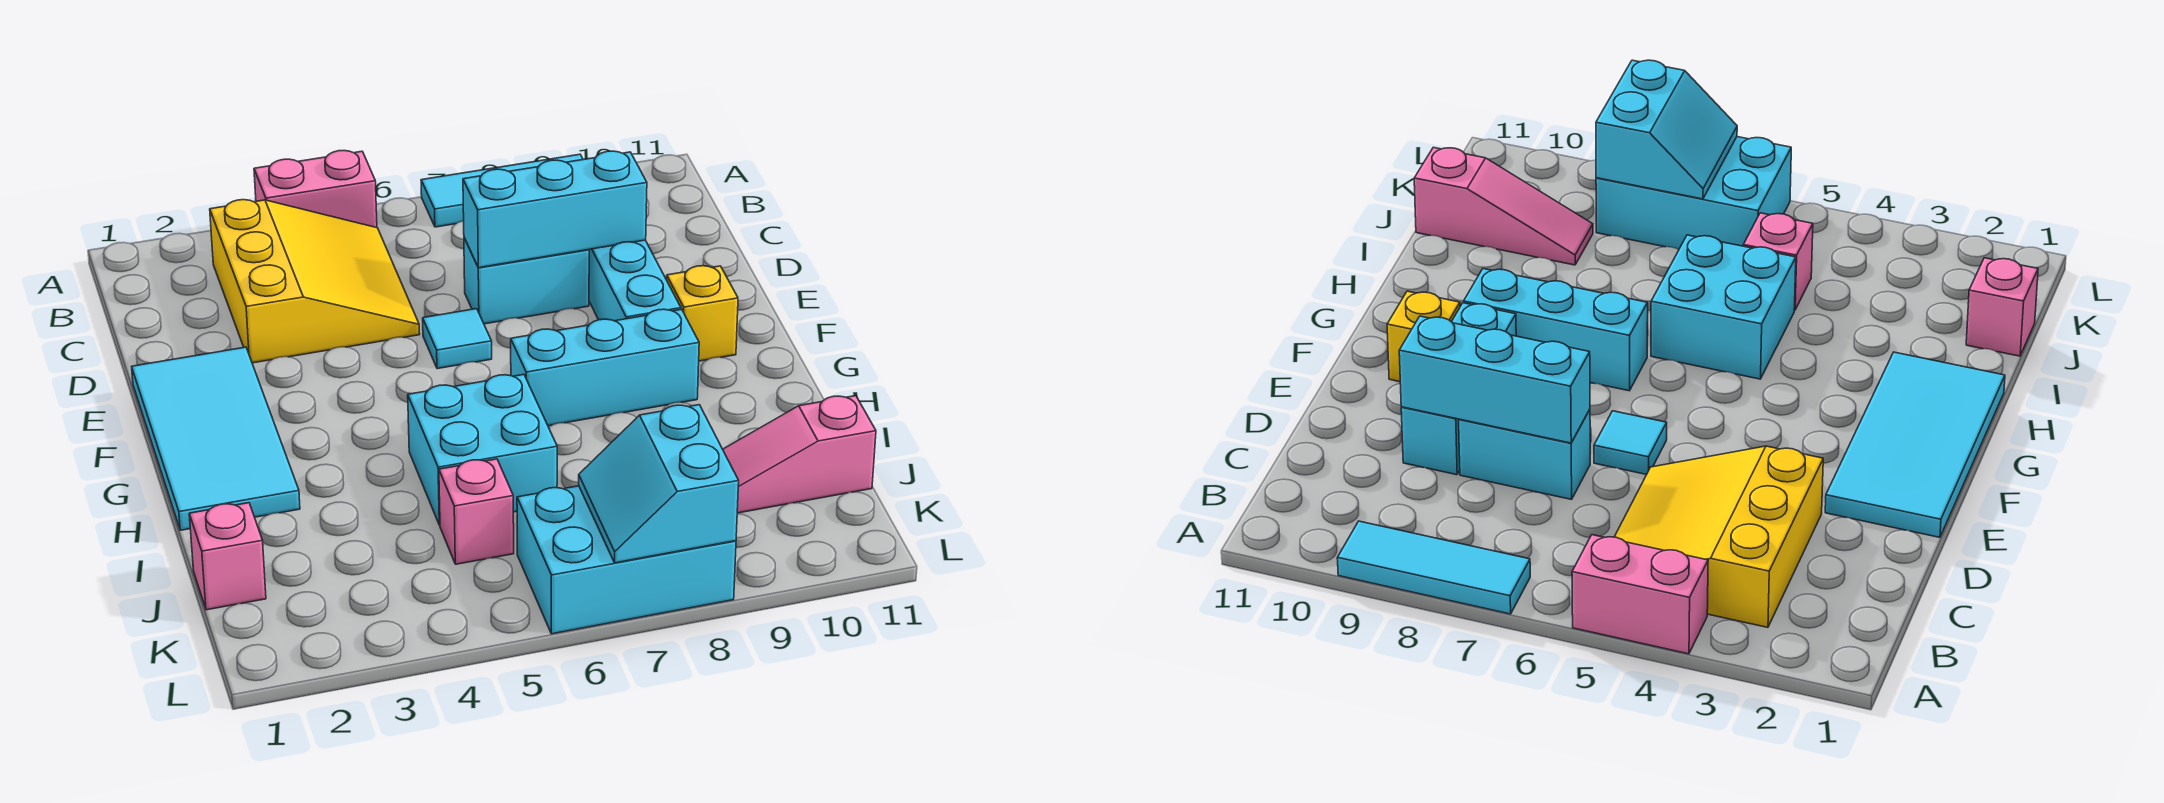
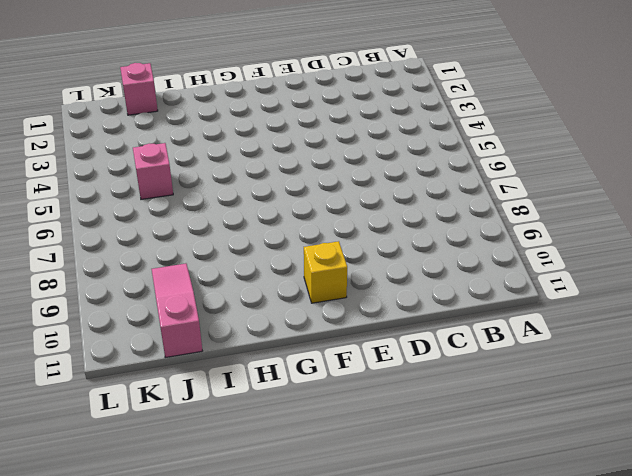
none -> pink 1x2 brick [254,151,377,228]
none -> cyan 1x3 tile [421,154,583,227]
none -> yellow 3x3 slope [210,200,420,363]

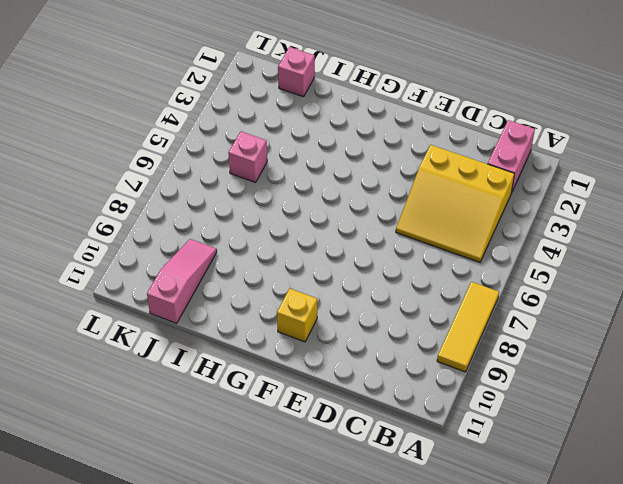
yellow 1x3 tile [437,282,499,372] -> cyan 1x3 tile [421,154,583,227]
pink 1x2 brick [488,120,535,193] -> pink 1x2 brick moved to [254,151,377,228]
none -> cyan 1x2 brick [464,238,589,324]
none -> cyan 1x3 brick [589,240,681,321]
none -> cyan 2x4 tile [132,347,300,530]

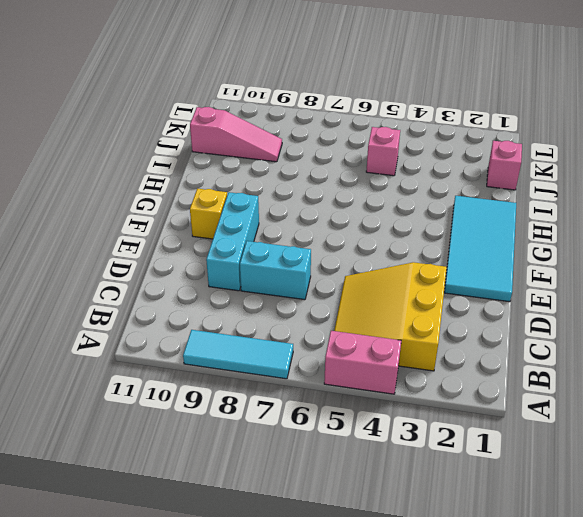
none -> cyan 1x1 tile [423,309,492,369]
none -> cyan 1x3 brick [511,309,699,426]
none -> cyan 2x2 brick [408,375,557,525]

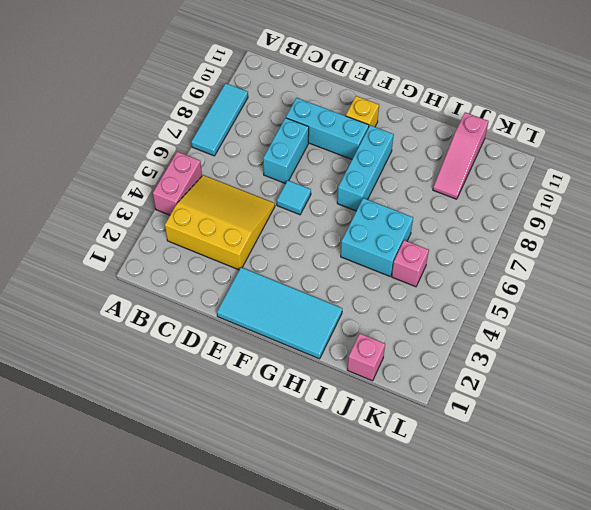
none -> cyan 2x3 brick [517,486,736,634]
none -> cyan 1x3 brick [463,151,647,268]
none -> cyan 2x2 slope [579,405,739,563]

